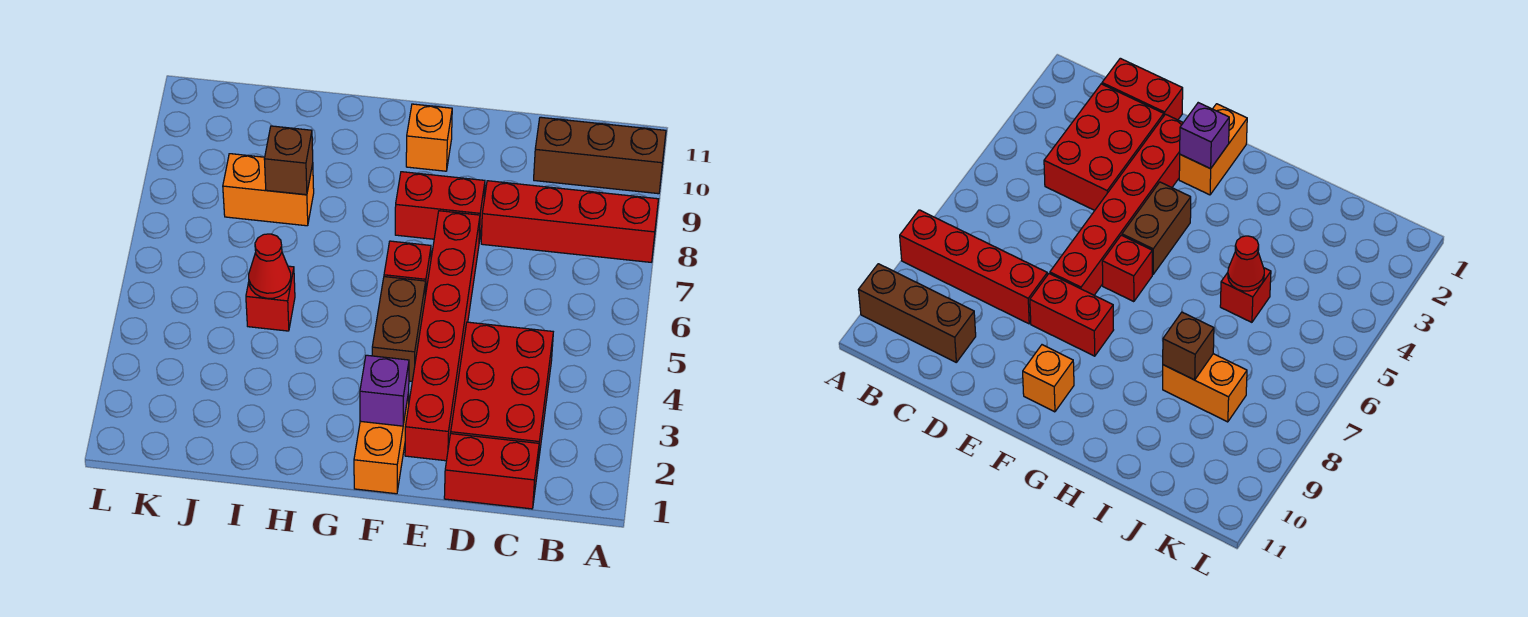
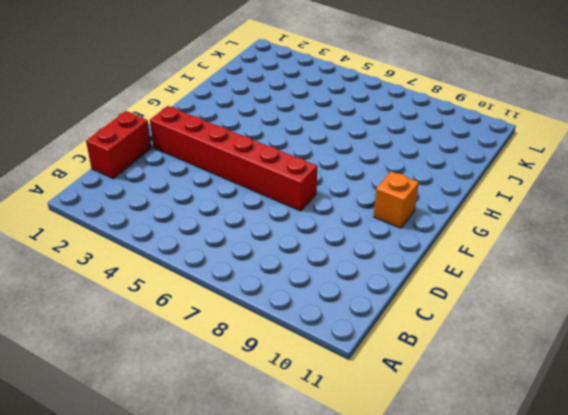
none -> red 1x4 brick [481,181,658,262]
none -> brown 1x3 brick [534,117,666,194]
none -> red 2x3 brick [451,322,553,471]

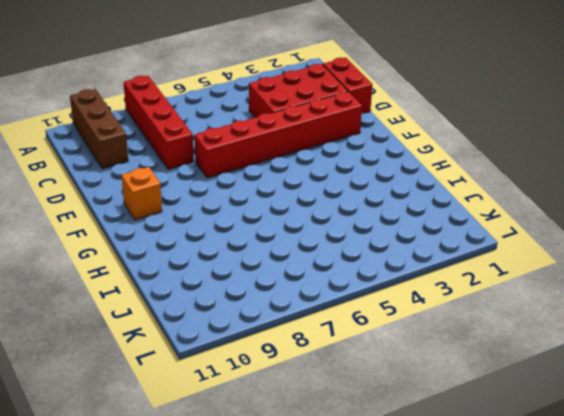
none -> red 1x2 brick [395,172,485,241]
none -> orange 1x2 brick [354,393,409,494]
none -> brown 1x2 brick [372,277,426,381]

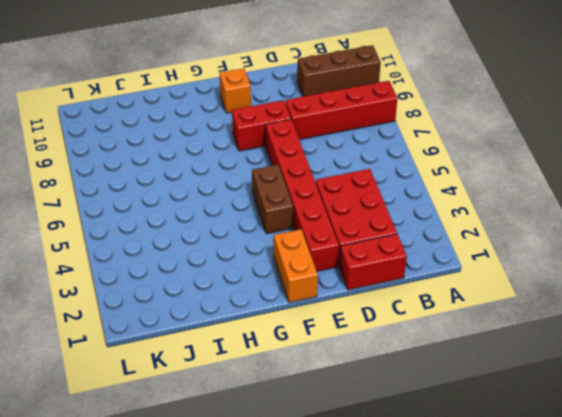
none -> red 1x1 brick [384,241,431,296]
none -> red 1x1 brick [246,266,295,331]
none -> orange 1x2 brick [223,154,314,226]

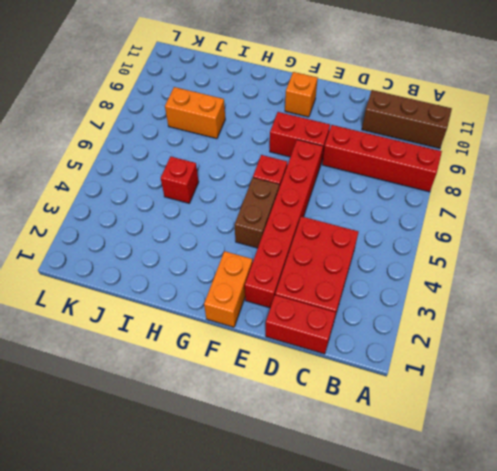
none -> purple 1x1 brick [360,355,409,426]
none -> red 1x1 cone [249,234,291,298]
none -> brown 1x1 brick [264,126,313,195]

